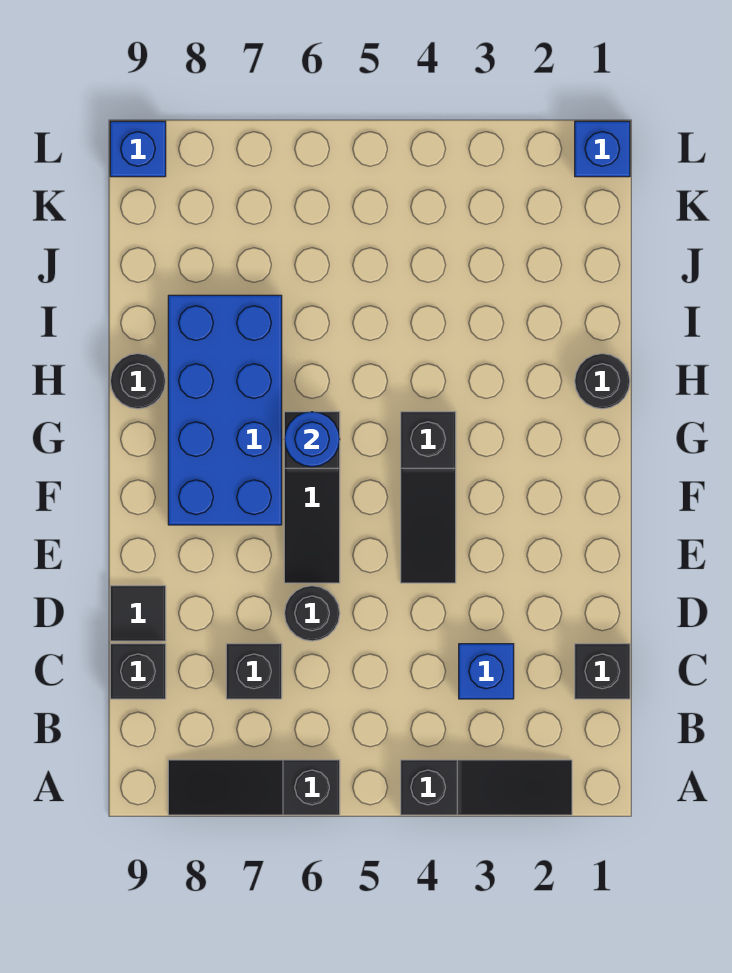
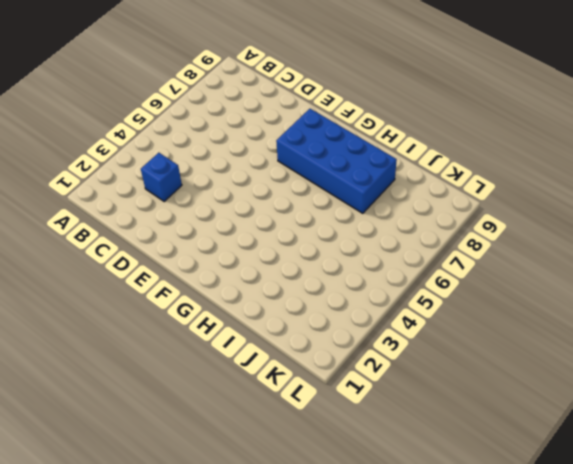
none -> black 1x3 slope [401,760,572,815]
none -> black 1x3 slope [168,760,340,815]
none -> black 1x1 brick [575,644,630,699]

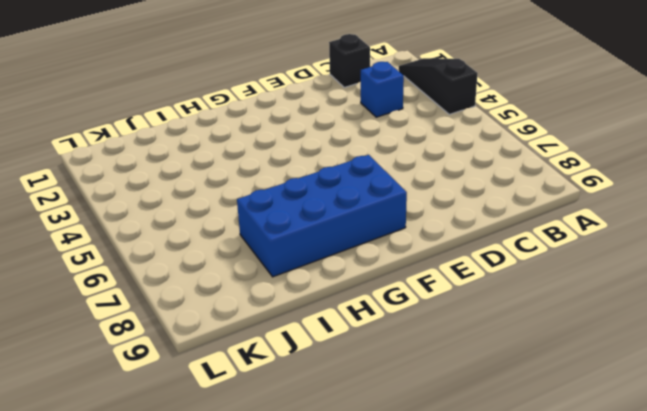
none -> black 1x3 slope [168,760,340,815]
none -> black 1x1 brick [226,644,282,699]
none -> black 1x1 brick [110,644,166,699]

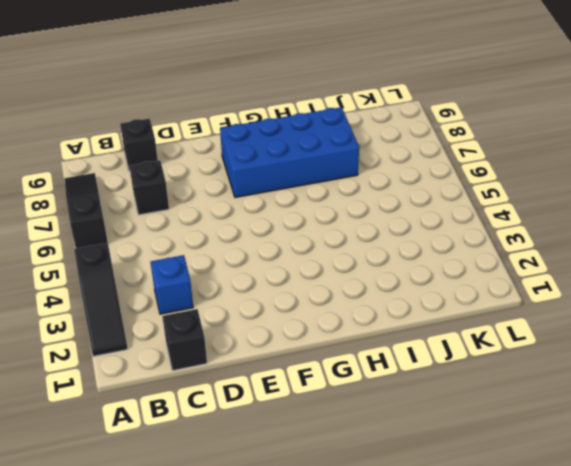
none -> black 1x1 round brick [284,586,340,641]
none -> black 1x1 tile [110,586,166,641]
none -> black 1x3 slope [401,412,456,583]

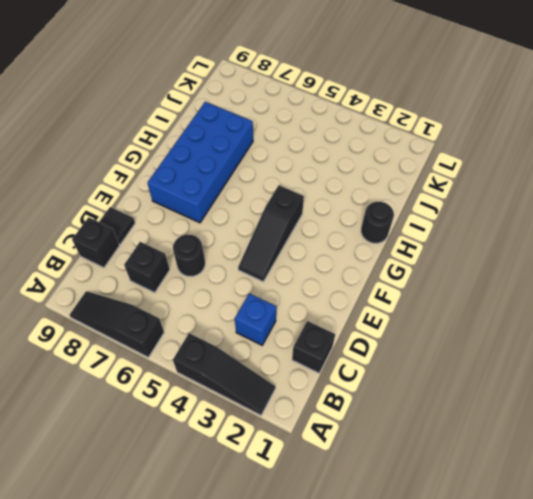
none -> black 1x3 slope [284,412,340,583]
none -> black 1x1 round brick [110,354,166,409]
none -> blue 1x1 brick [575,121,630,177]

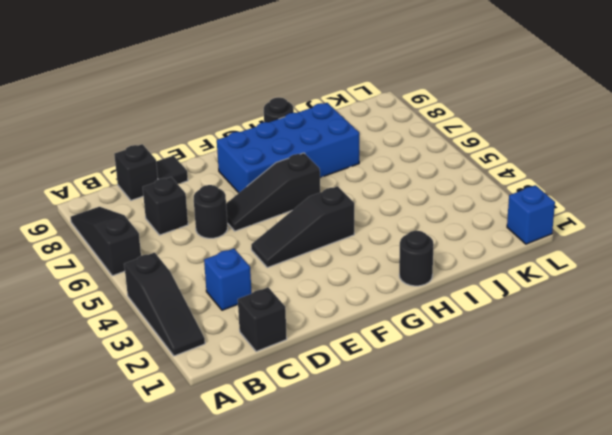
none -> blue 1x1 brick [110,121,166,177]
none -> blue 1x1 round brick [284,412,340,467]

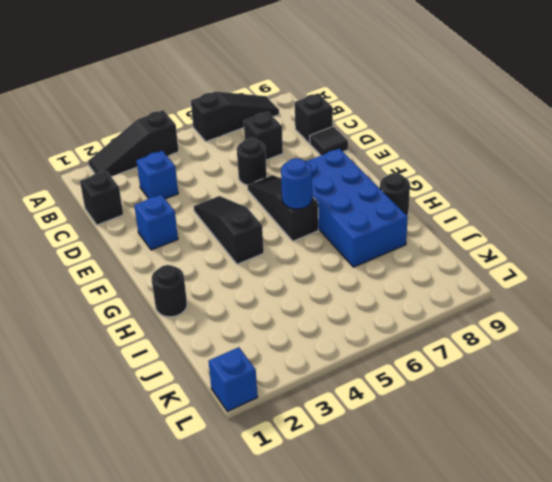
blue 1x1 brick [134,195,178,250] -> blue 1x1 brick moved to [110,121,166,177]

